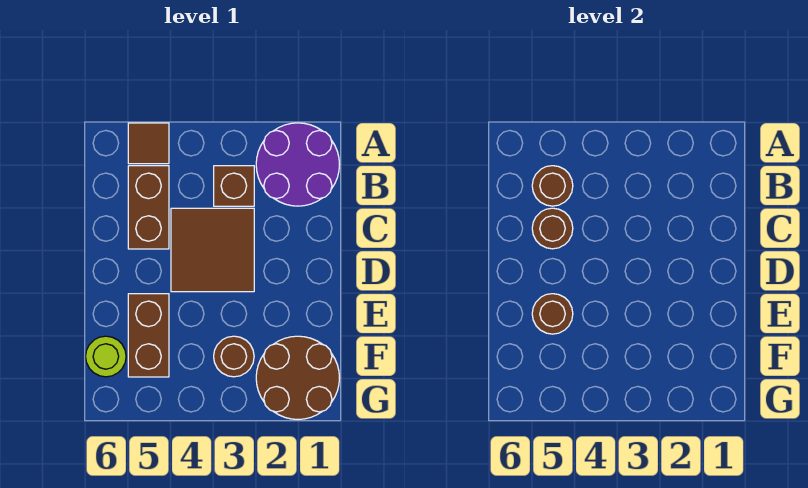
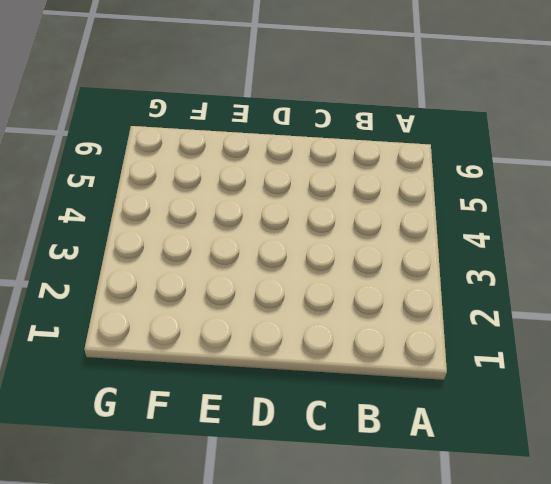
none -> purple 2x2 round brick [256,123,339,206]
none -> brown 1x1 tile [128,123,169,164]
none -> brown 1x1 brick [214,166,254,206]

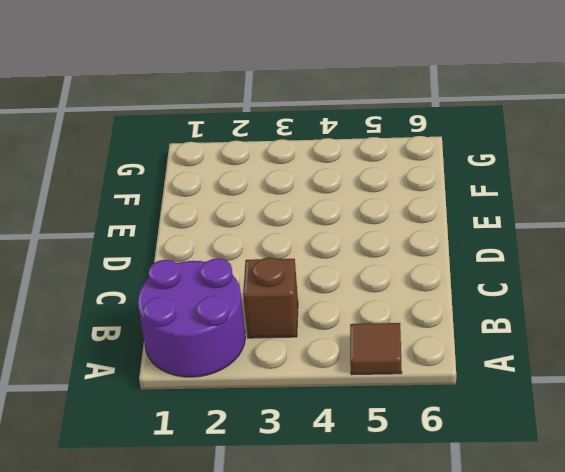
none -> brown 1x2 brick [128,166,169,249]
none -> brown 2x2 tile [171,208,254,292]
none -> brown 1x2 brick [128,294,169,377]

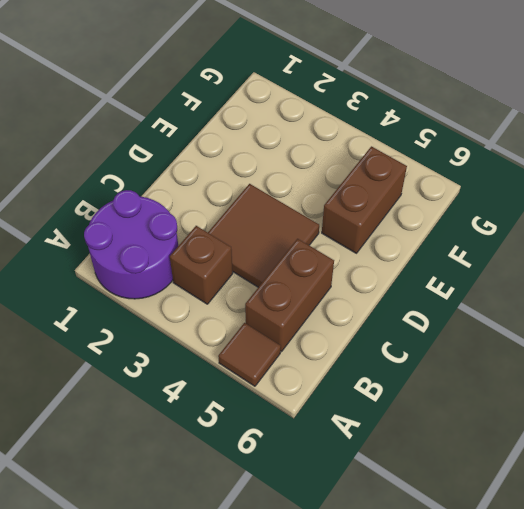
none -> brown 2x2 round brick [256,336,339,420]
none -> brown 1x1 round brick [214,336,254,377]
none -> lime 1x1 round brick [86,336,126,377]

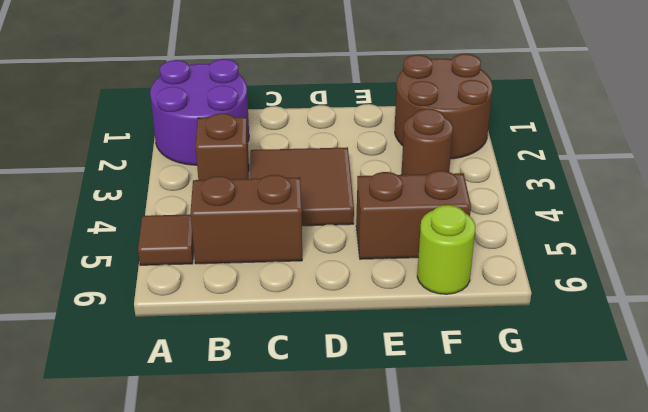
none -> brown 1x1 round brick [532,166,573,206]
none -> brown 1x1 round brick [532,208,573,249]
none -> brown 1x1 round brick [532,294,573,334]

